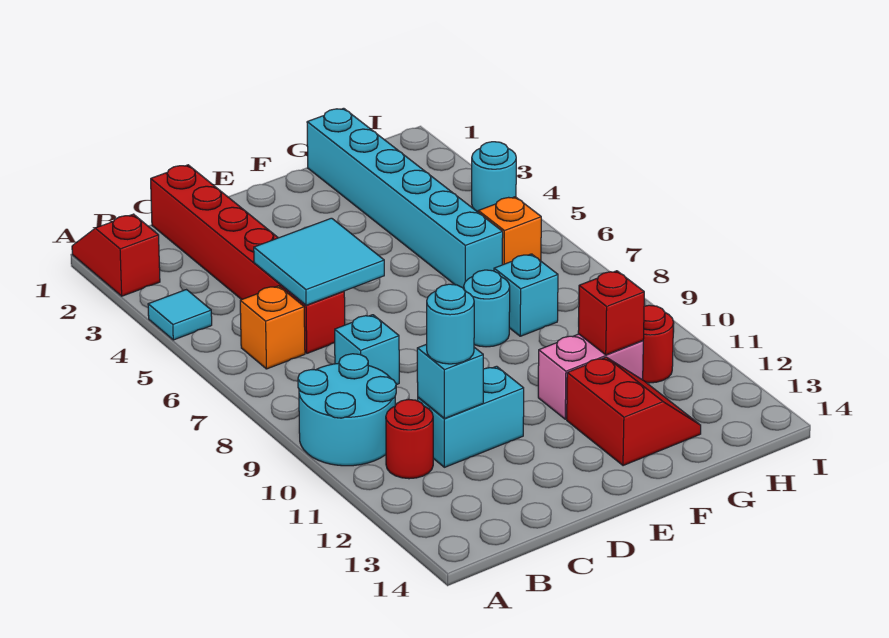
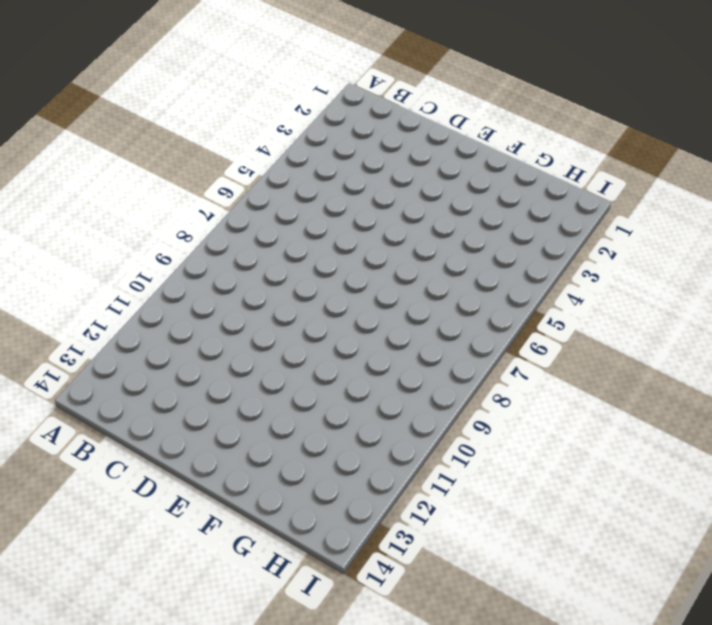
none -> red 1x2 slope [72,214,160,296]
none -> cyan 1x1 tile [148,290,212,340]
none -> cyan 2x2 round brick [298,354,396,466]

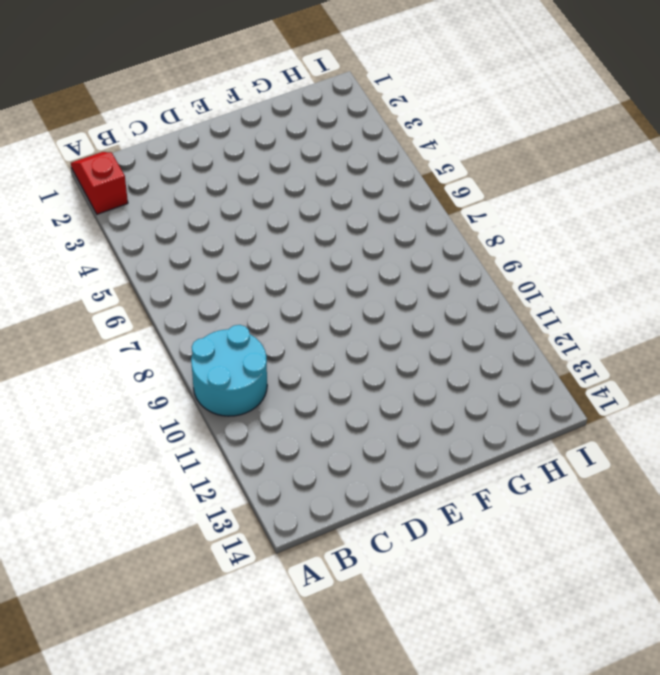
none -> cyan 1x1 tile [148,290,212,340]
none -> orange 1x1 brick [240,286,305,369]
none -> red 1x1 round brick [386,399,433,479]

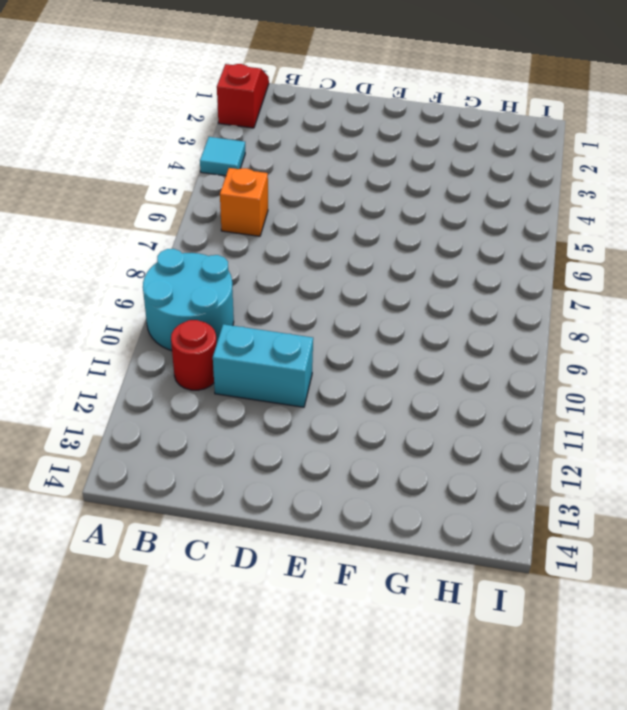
none -> red 1x6 brick [151,165,345,353]
none -> cyan 1x1 brick [335,315,399,385]
none -> cyan 1x1 round brick [464,270,510,347]

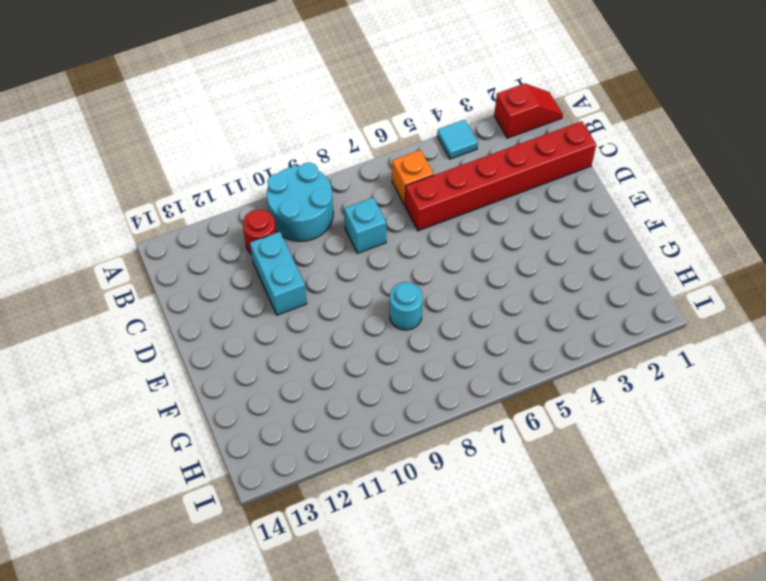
none -> pink 1x2 brick [538,334,643,419]
none -> red 2x2 slope [567,357,701,466]
none -> cyan 1x6 brick [307,108,503,289]

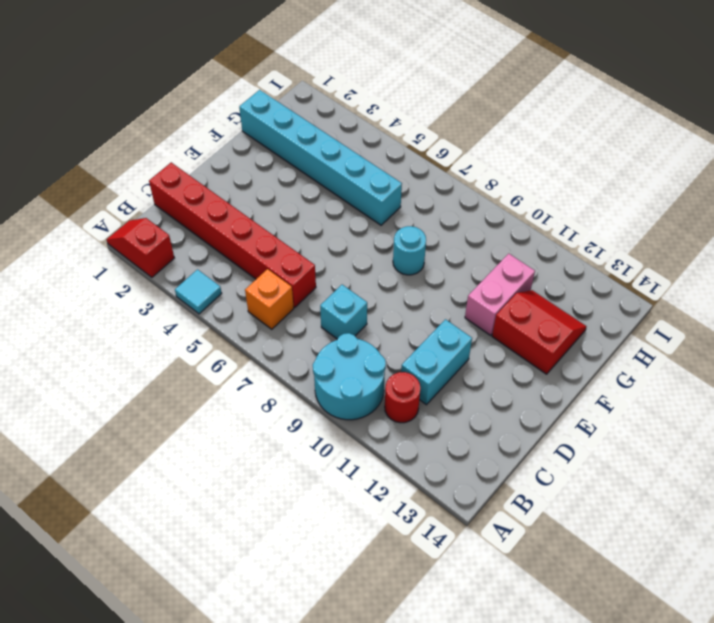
none -> cyan 1x1 brick [494,254,558,336]
none -> orange 1x1 brick [478,197,541,265]
none -> red 1x1 round brick [643,305,674,383]

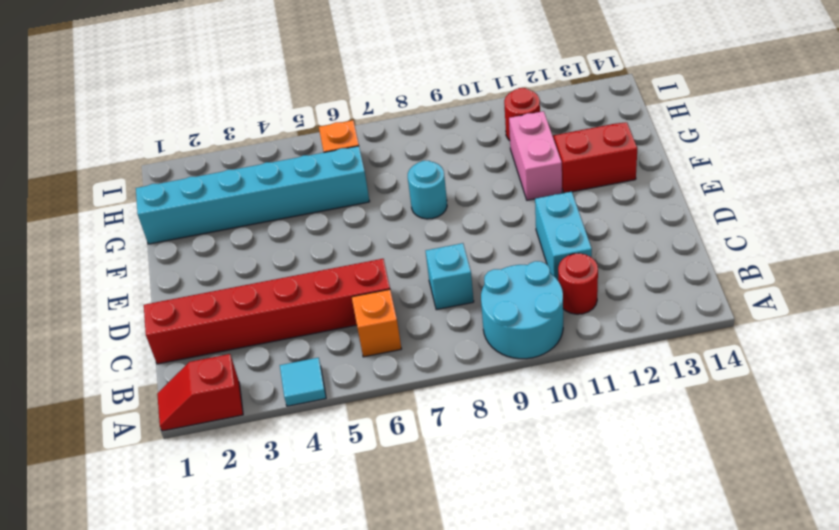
none -> cyan 1x1 brick [494,254,558,336]
none -> cyan 1x1 round brick [472,142,516,212]
none -> cyan 2x2 tile [254,218,384,305]

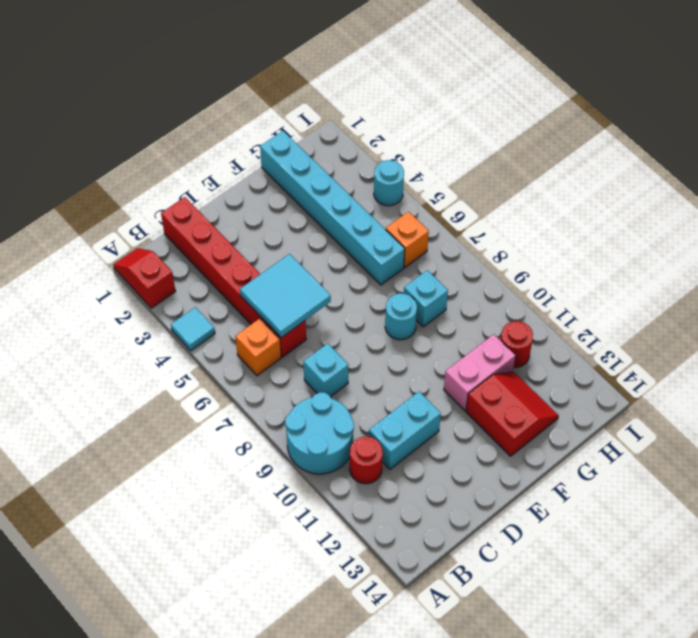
none -> cyan 1x1 brick [417,344,483,419]
none -> red 1x1 brick [578,271,644,355]
none -> cyan 1x1 round brick [427,284,474,364]

